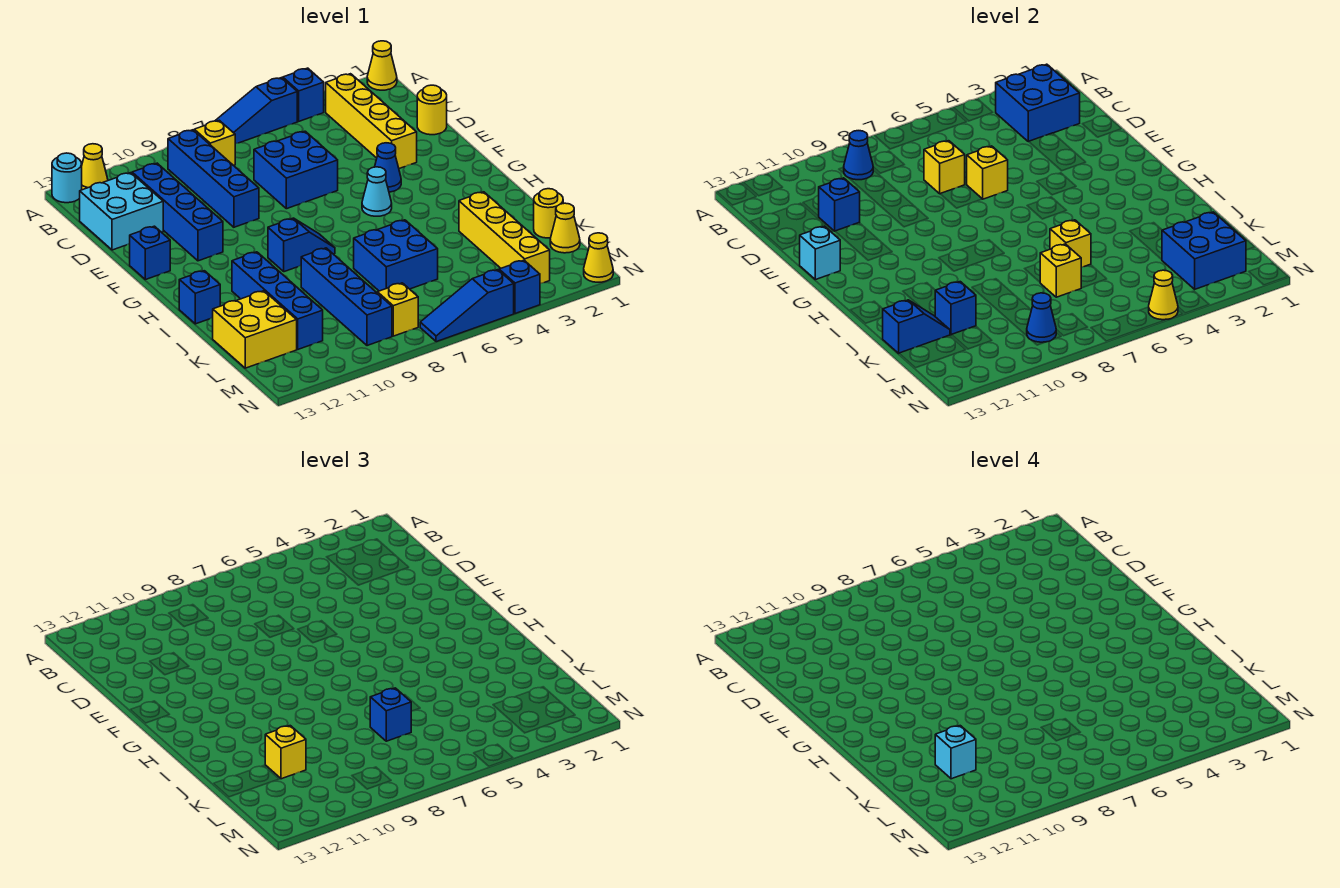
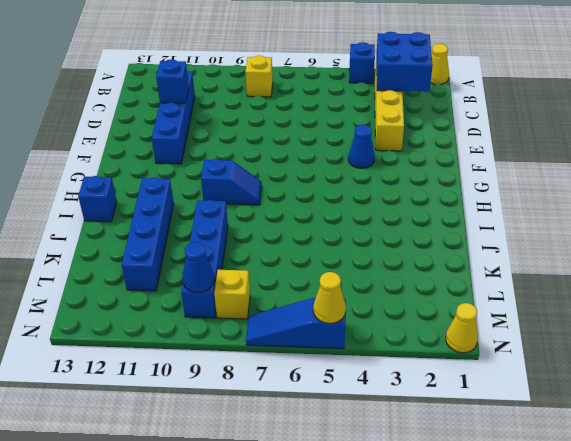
none -> blue 1x3 slope [215,78,297,144]
none -> yellow 1x1 cone [82,144,108,190]
none -> cyan 1x1 round brick [52,153,82,203]
none -> blue 1x4 brick [168,130,259,227]

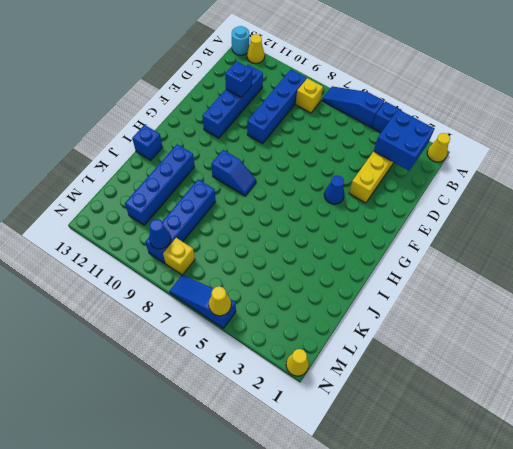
none -> cyan 2x2 brick [80,173,163,250]
none -> yellow 1x1 round brick [417,85,447,135]
none -> blue 2x2 brick [254,131,338,209]
none -> blue 1x1 brick [130,226,170,280]

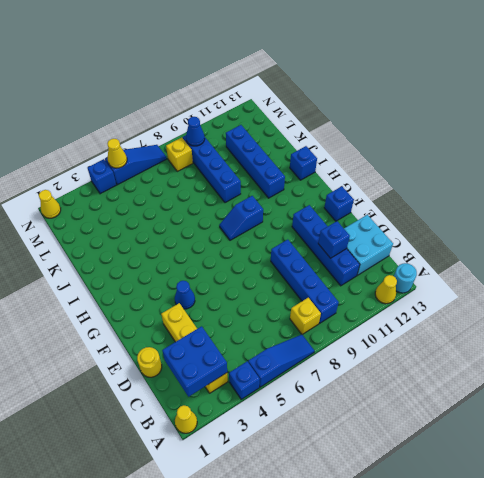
none -> blue 2x2 brick [254,131,338,209]
none -> cyan 1x1 cone [362,167,392,216]
none -> yellow 1x4 brick [459,192,550,284]
none -> blue 2x2 brick [354,220,438,291]

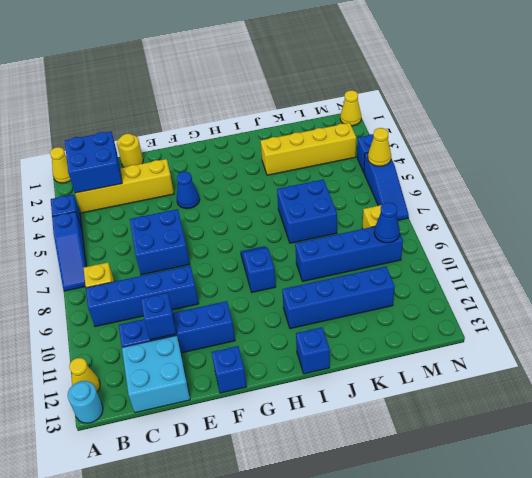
none -> cyan 1x1 cone [362,167,392,216]
none -> yellow 1x1 round brick [534,189,563,238]
none -> yellow 2x2 brick [213,291,297,368]
none -> yellow 1x1 cone [550,203,580,253]

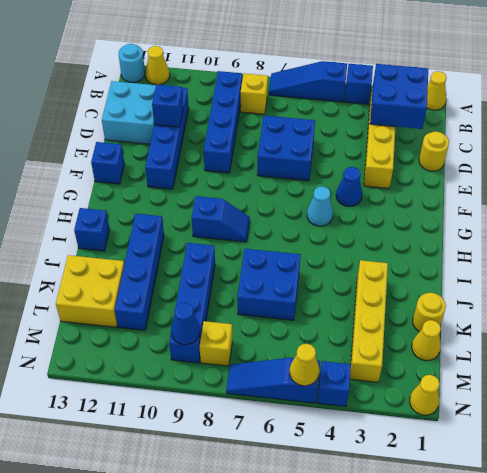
none -> blue 1x1 cone [844,131,873,180]
none -> yellow 1x1 brick [924,141,965,194]
none -> yellow 1x1 brick [967,146,1008,199]
none -> cyan 1x1 brick [799,226,840,280]

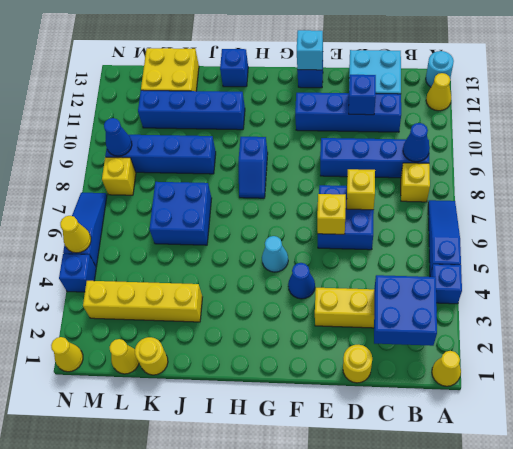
none -> yellow 1x1 brick [1050,220,1091,267]
none -> yellow 1x1 brick [1040,244,1081,297]
none -> blue 1x1 brick [935,282,976,335]
none -> blue 1x2 slope [882,300,950,353]

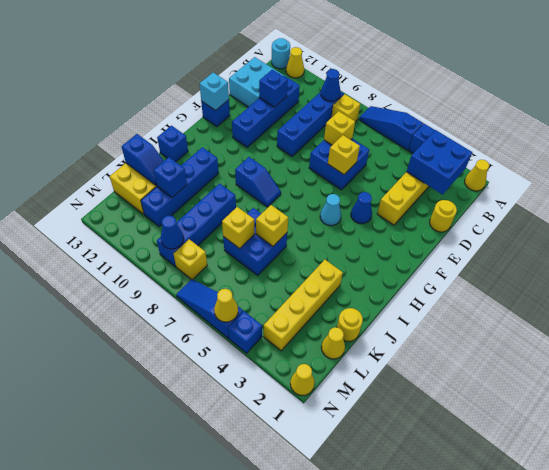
none -> blue 2x2 brick [1162,212,1246,289]
none -> blue 1x1 brick [370,688,411,741]
none -> yellow 1x1 brick [265,726,306,779]
none -> cyan 1x1 brick [935,726,976,779]

